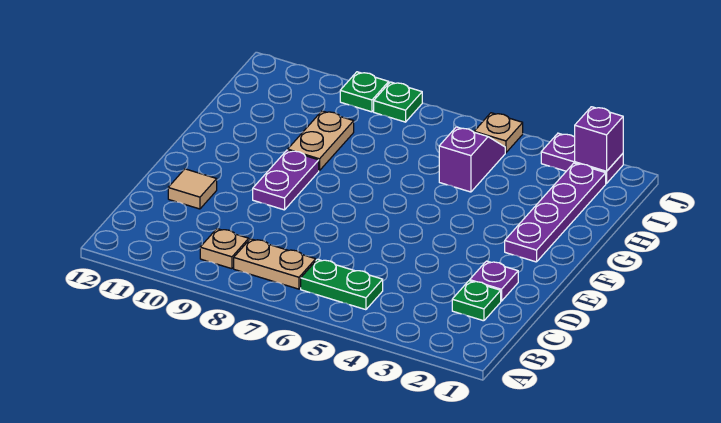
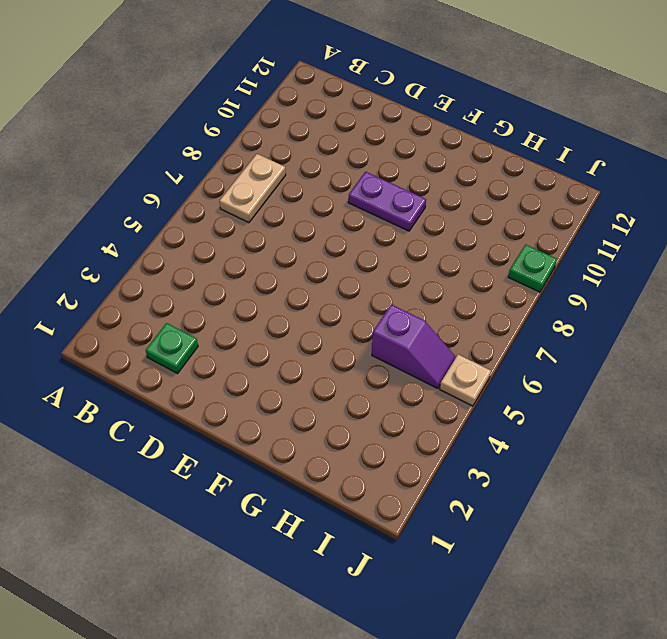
none -> green 1x2 plate [301,259,383,310]
none -> tan 1x1 plate [200,229,249,269]
none -> purple 1x1 plate [470,261,518,301]

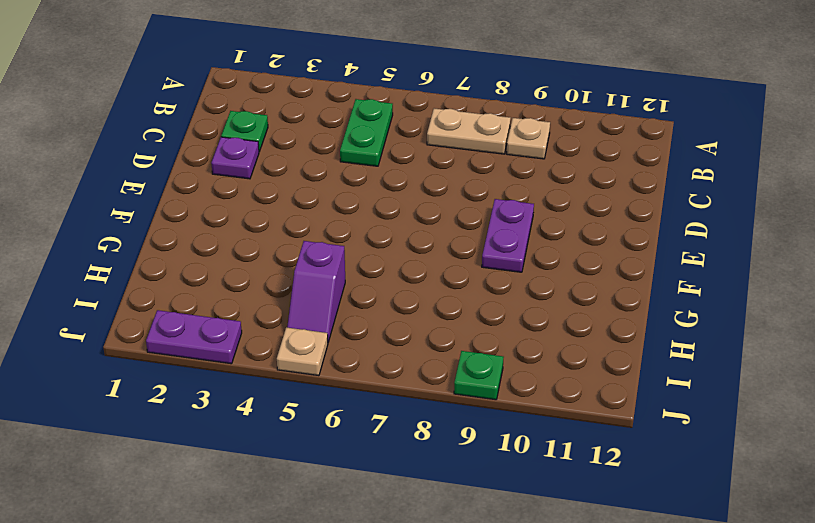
green 1x2 plate [340,99,393,166] -> green 1x2 plate turned to [301,259,383,310]
none -> tan 1x1 tile [168,169,217,209]
none -> purple 1x4 plate [505,163,606,262]
none -> tan 1x2 plate [288,111,354,171]

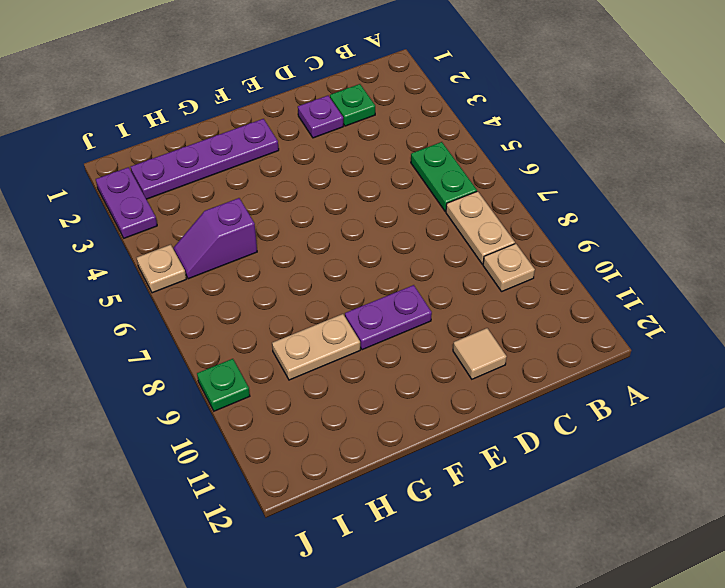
none -> green 1x1 plate [374,82,422,122]
none -> purple 1x1 brick [575,107,623,171]

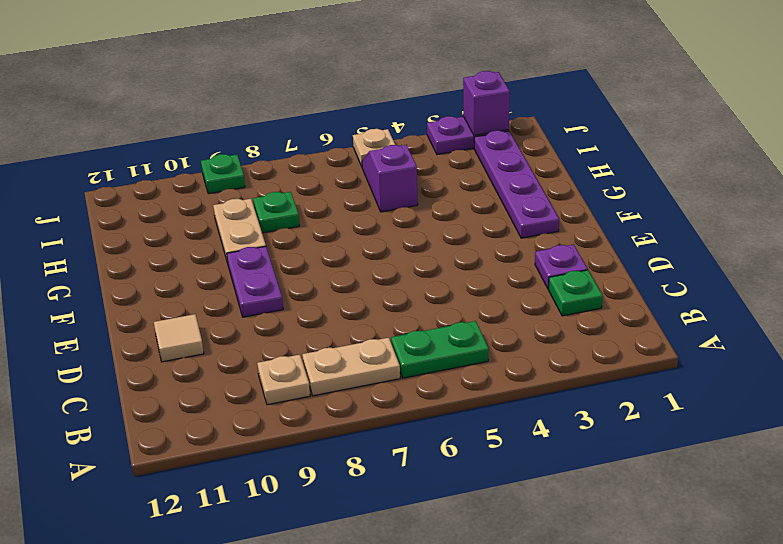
green 1x1 plate [253,192,300,233] -> green 1x1 plate moved to [374,82,422,122]

